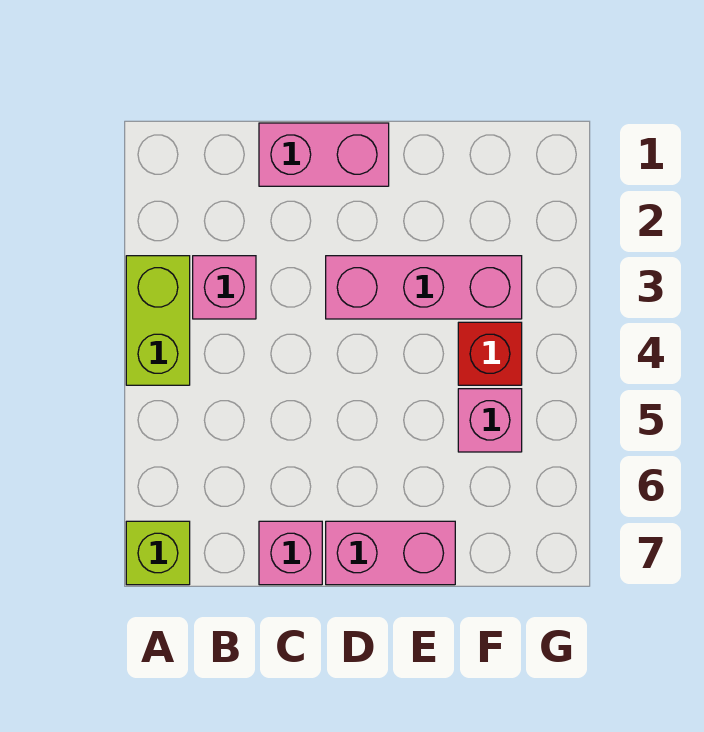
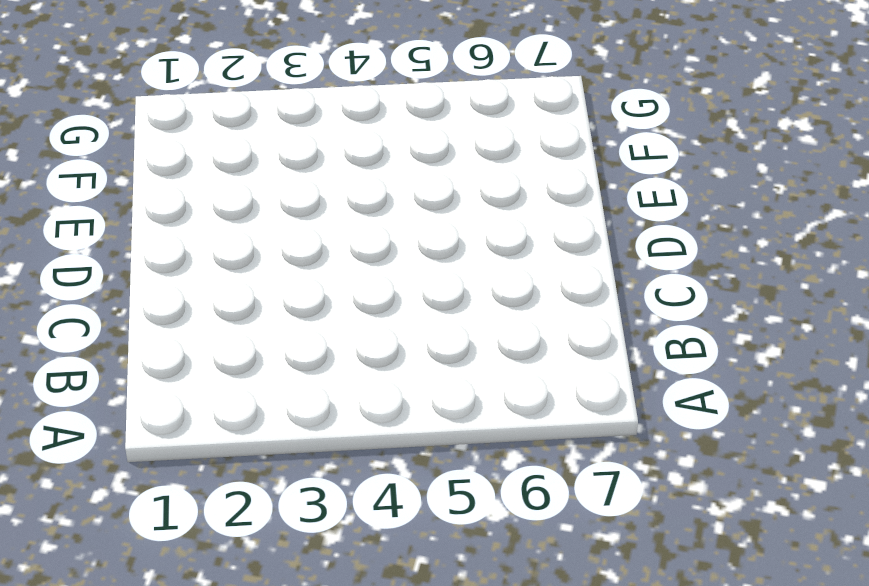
none -> lime 1x2 brick [126,256,190,385]
none -> lime 1x1 brick [126,521,190,585]

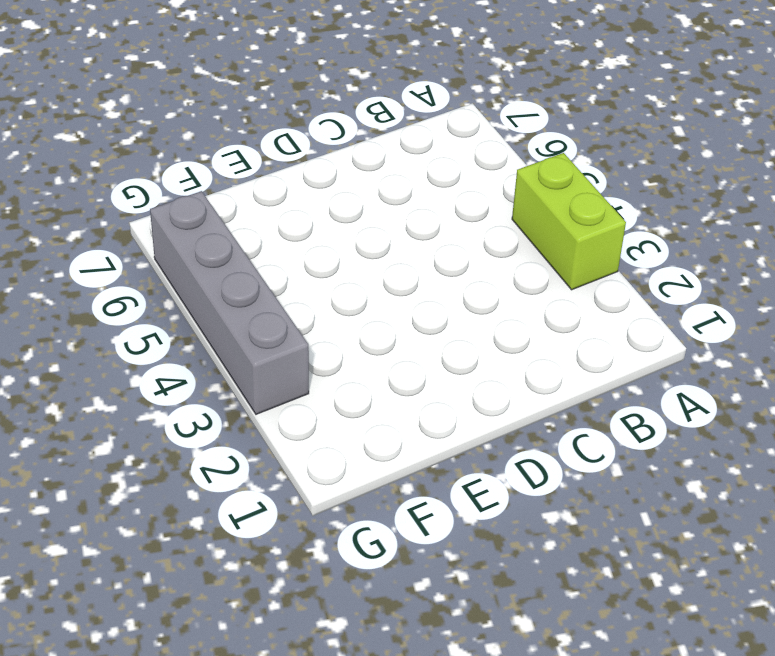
grey 1x4 brick [150,191,309,414] -> none
none -> lime 1x1 brick [126,521,190,585]
none -> pink 1x1 brick [193,256,256,319]

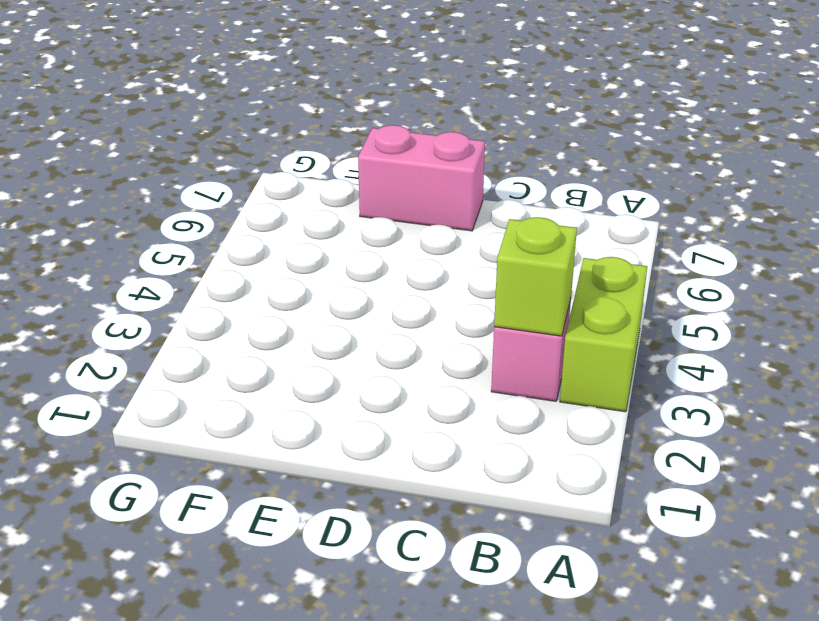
lime 1x1 brick [494,217,577,336] -> lime 1x1 brick moved to [126,521,190,585]
none -> pink 1x2 brick [259,123,389,186]
none -> pink 1x1 brick [259,521,322,585]

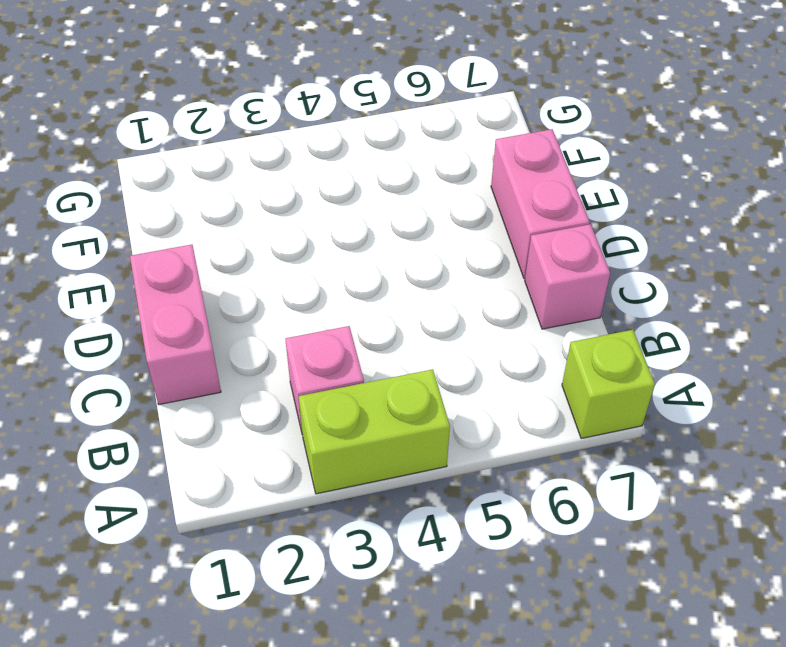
none -> pink 1x3 brick [326,256,522,319]
none -> red 1x1 brick [458,322,522,385]

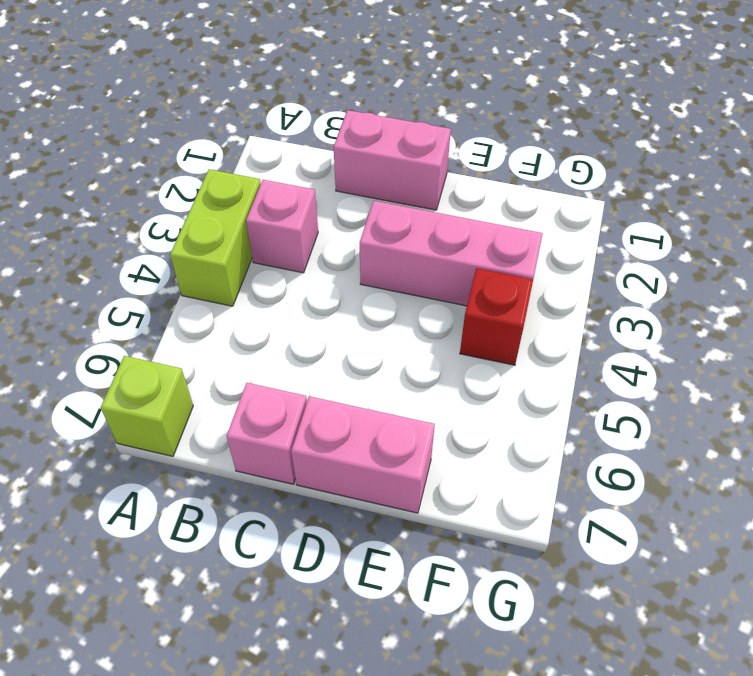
none -> pink 1x1 brick [458,389,522,452]

